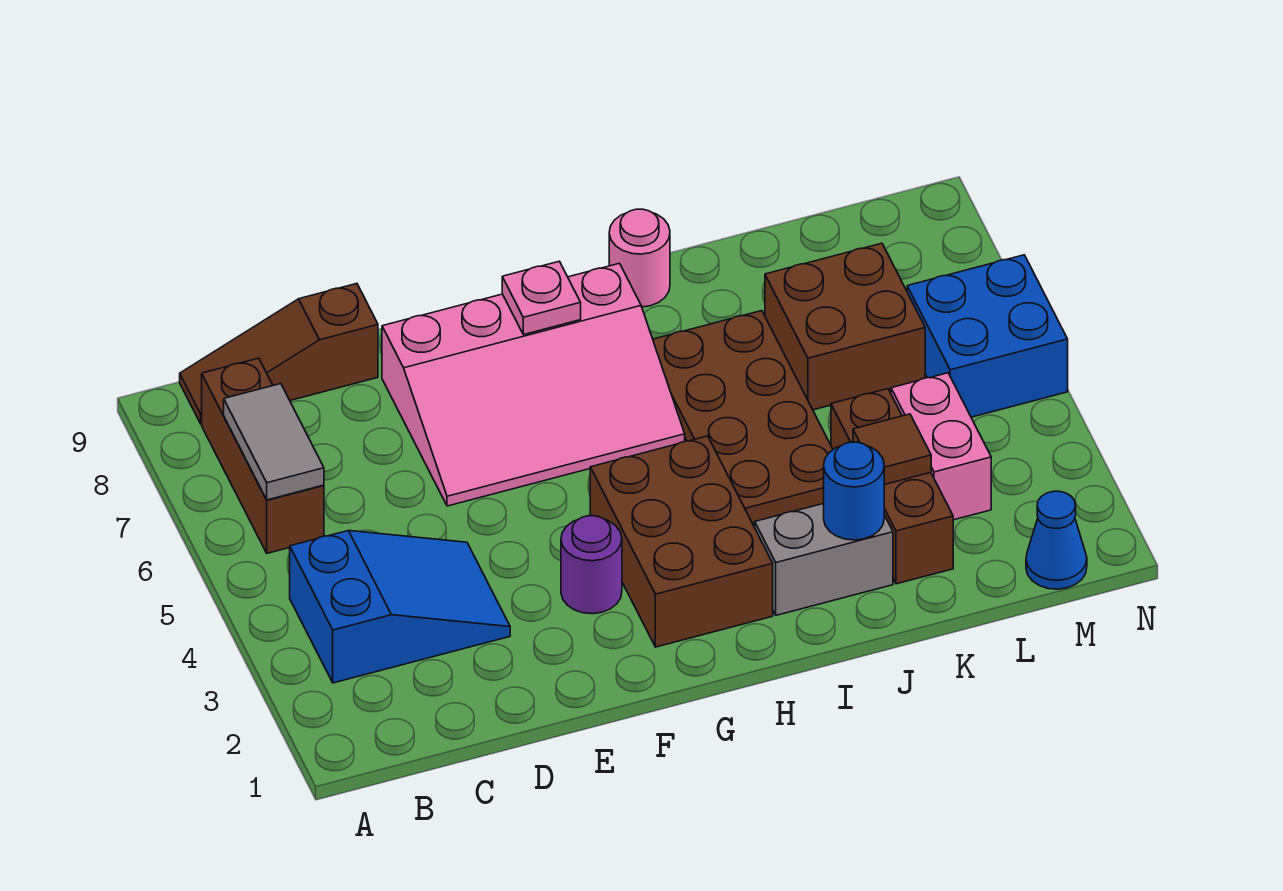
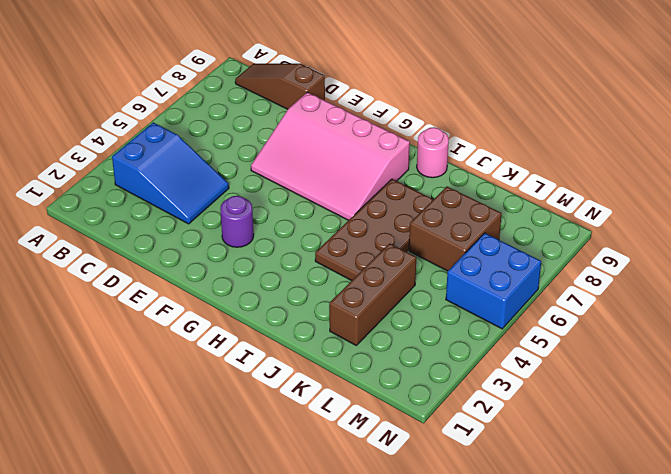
none -> brown 1x3 brick [202,358,324,553]
none -> brown 2x3 brick [590,436,773,647]
none -> grey 1x2 brick [755,503,893,615]

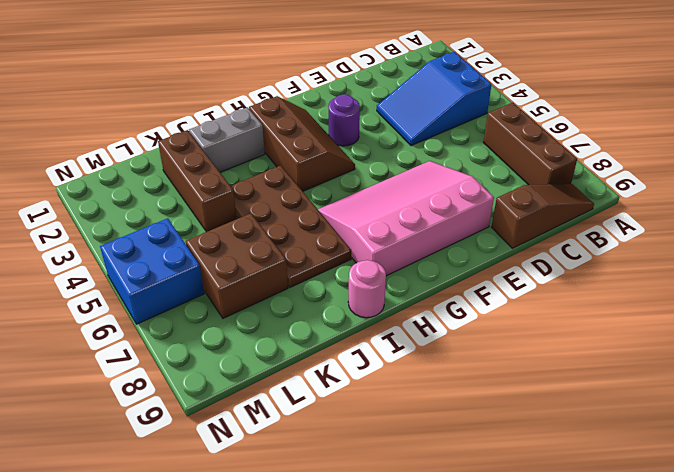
brown 2x3 slope [249,96,355,191] -> brown 2x3 brick [590,436,773,647]
none -> pink 1x2 brick [891,373,991,520]
none -> blue 1x1 cone [1026,491,1087,589]
none -> grey 1x2 tile [224,384,324,500]

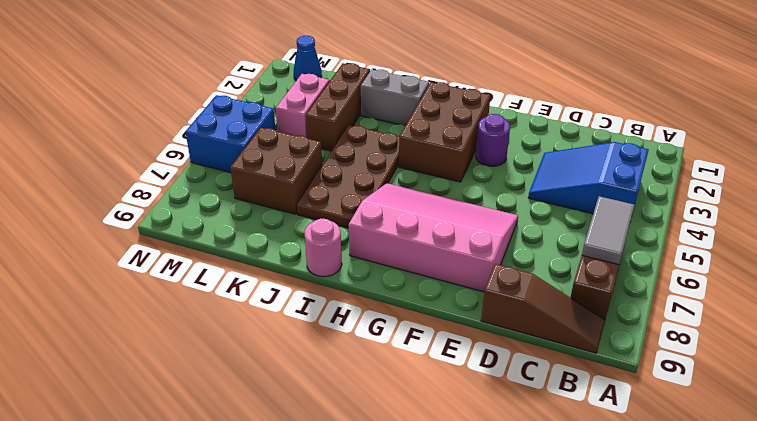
none -> pink 1x1 plate [502,261,581,335]
none -> blue 1x1 round brick [824,442,884,540]
none -> brown 1x1 tile [853,414,931,485]

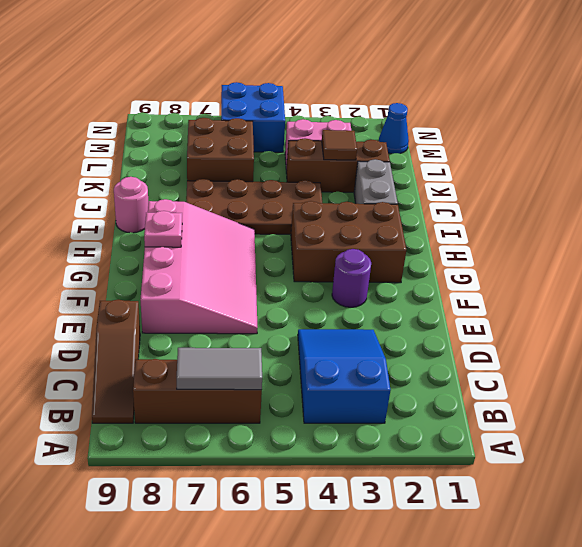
none -> blue 1x1 round brick [824,442,884,540]

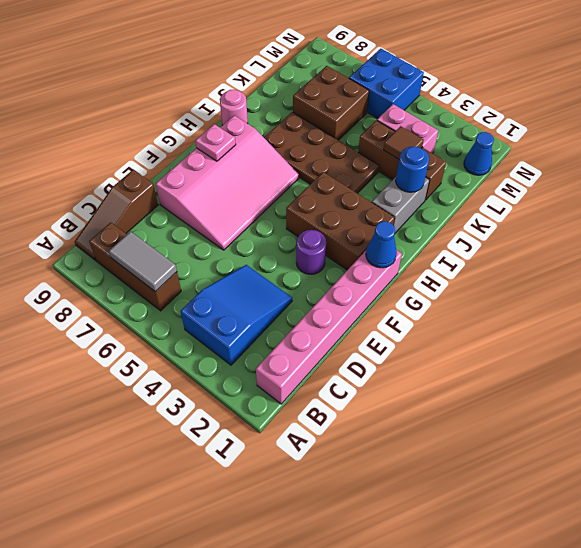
pink 1x6 brick [256,250,402,404] -> none
blue 1x1 cone [366,221,397,268] -> none

